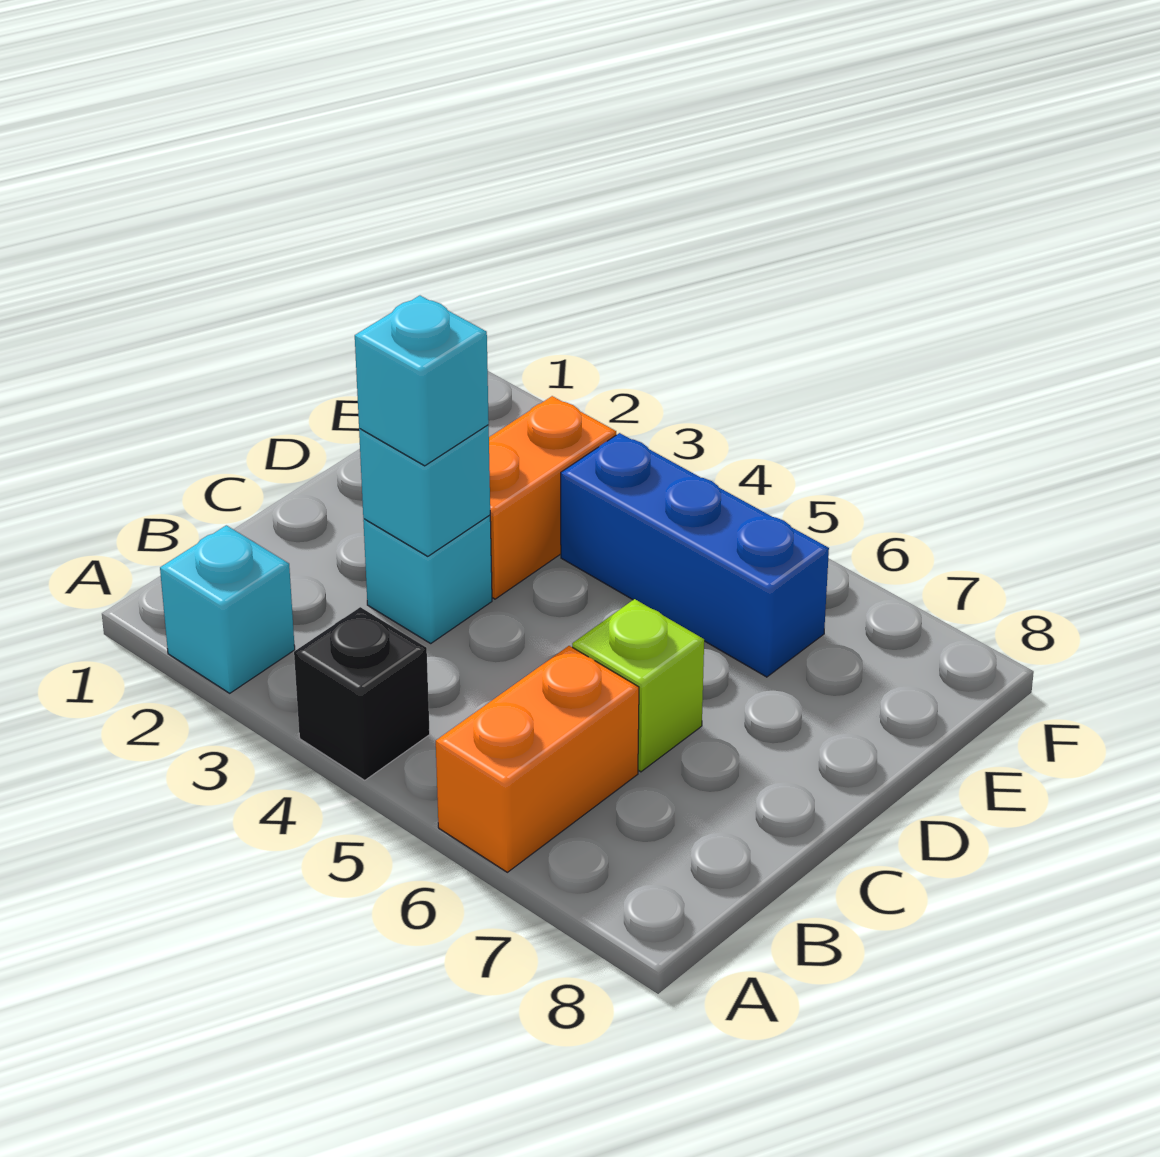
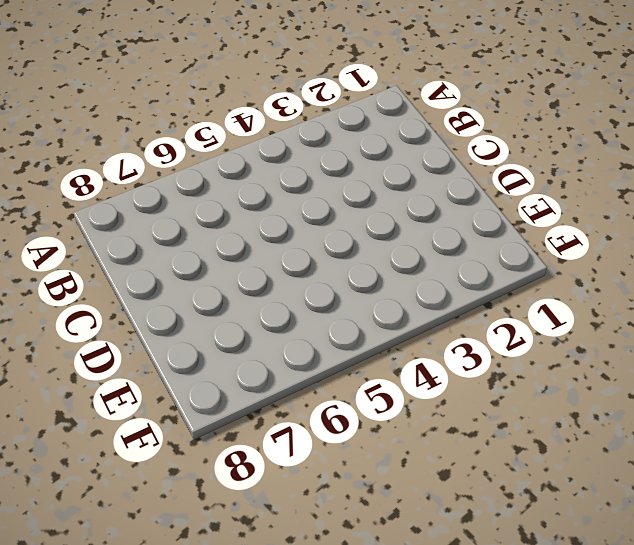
none -> cyan 1x1 brick [160,525,295,693]
none -> black 1x1 brick [294,607,430,780]

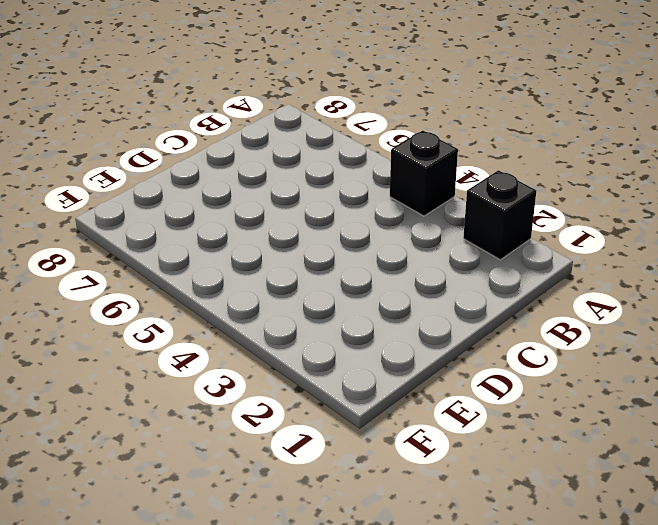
black 1x1 brick [463,170,536,260] -> cyan 1x1 brick [160,525,295,693]
none -> orange 1x2 brick [436,646,639,872]
none -> cyan 1x1 brick [363,515,492,643]

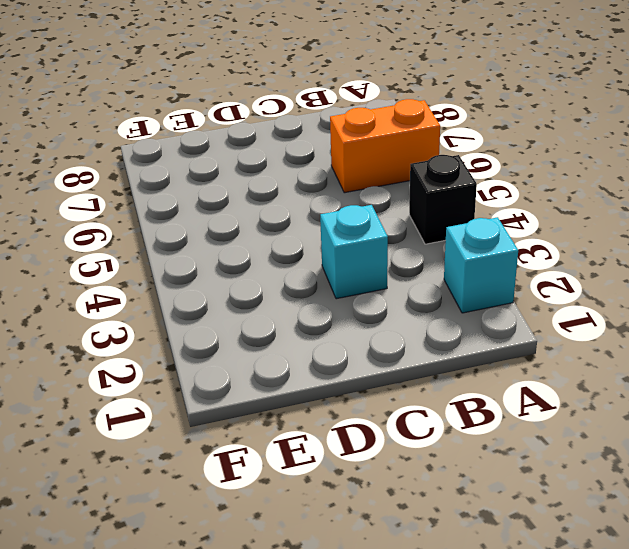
none -> lime 1x1 brick [572,599,704,772]
none -> orange 1x2 brick [489,396,616,599]

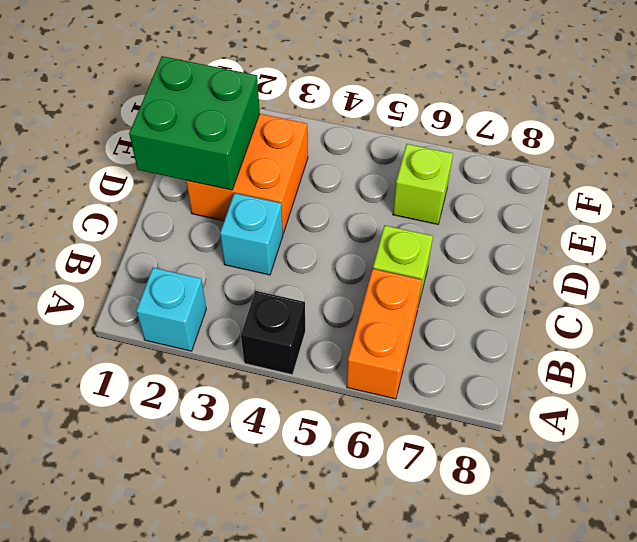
green 2x2 brick [129,56,260,190] -> none
orange 2x2 brick [186,114,308,233] -> orange 1x2 brick [489,396,616,599]
lime 1x1 brick [393,144,453,224] -> blue 1x3 brick [561,433,829,677]
none -> cyan 1x1 brick [359,425,490,556]
none -> cyan 1x1 brick [355,296,489,466]

